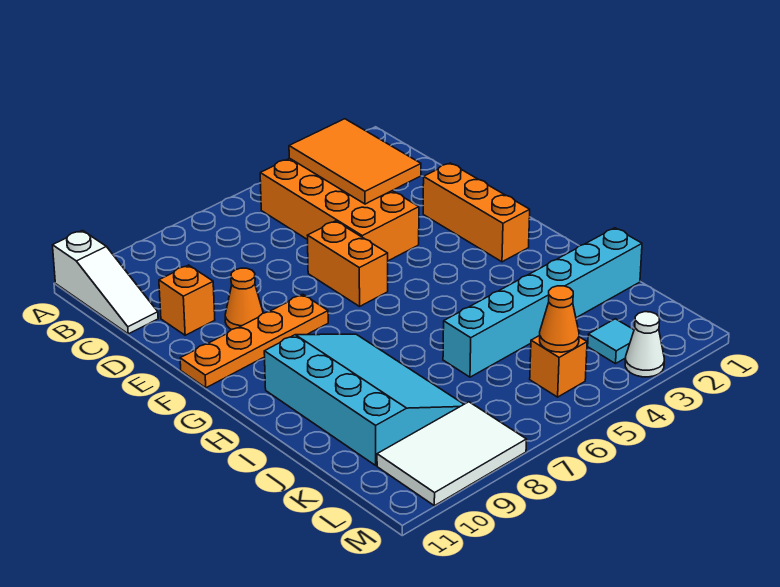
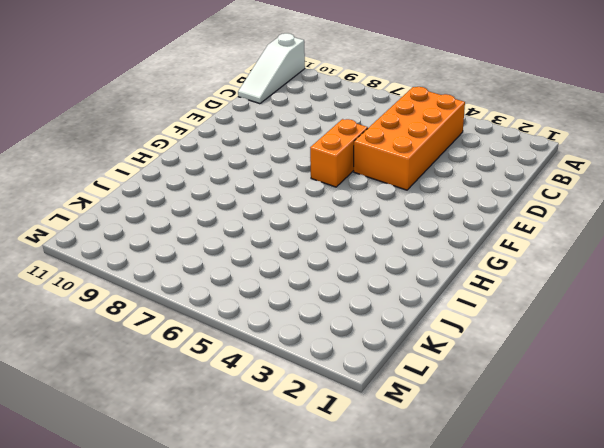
none -> orange 1x1 brick [159,265,215,335]
none -> orange 1x3 brick [423,163,530,262]
none -> orange 1x1 cone [225,268,263,330]

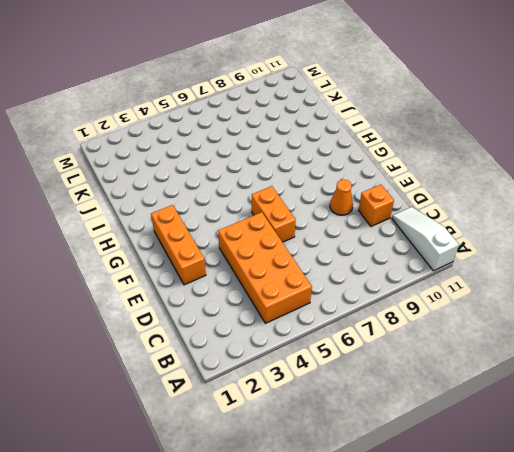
none -> orange 1x4 plate [180,294,328,388]
none -> cyan 3x4 slope [264,334,464,465]
none -> cyan 1x6 brick [443,228,642,377]

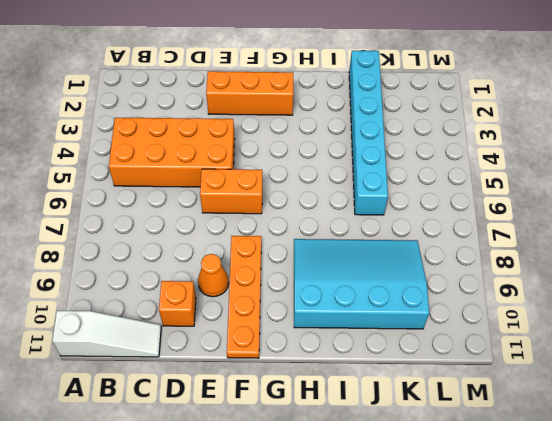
none -> cyan 1x1 tile [588,319,634,364]
none -> orange 1x1 brick [530,335,587,397]
none -> white 2x3 tile [377,402,526,506]

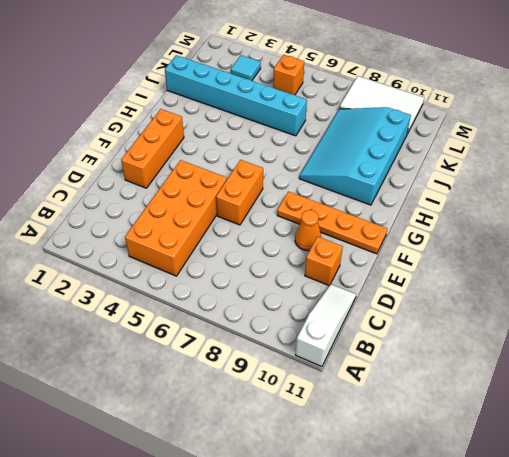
none -> white 1x1 cone [625,312,664,377]
none -> orange 2x3 tile [289,119,421,204]
none -> orange 1x1 cone [540,286,579,352]

